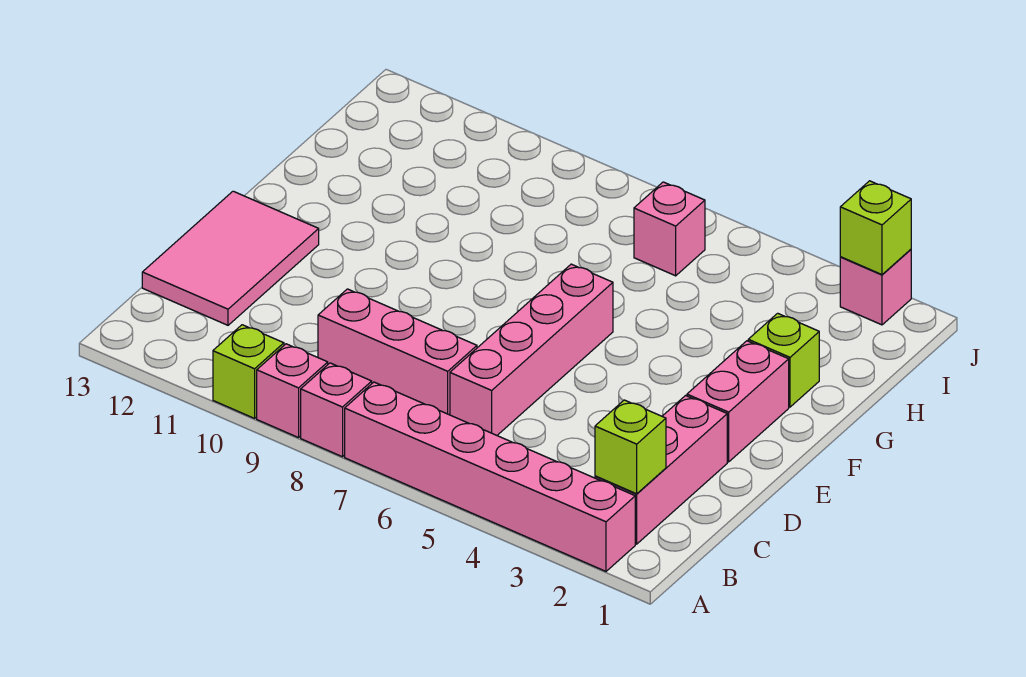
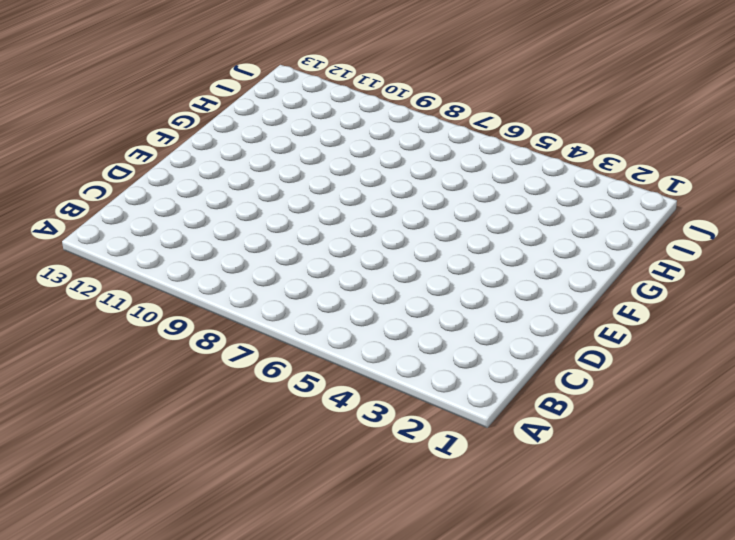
none -> pink 1x6 brick [345,382,635,571]
none -> pink 1x1 brick [301,363,372,457]
none -> pink 1x1 brick [257,344,328,438]

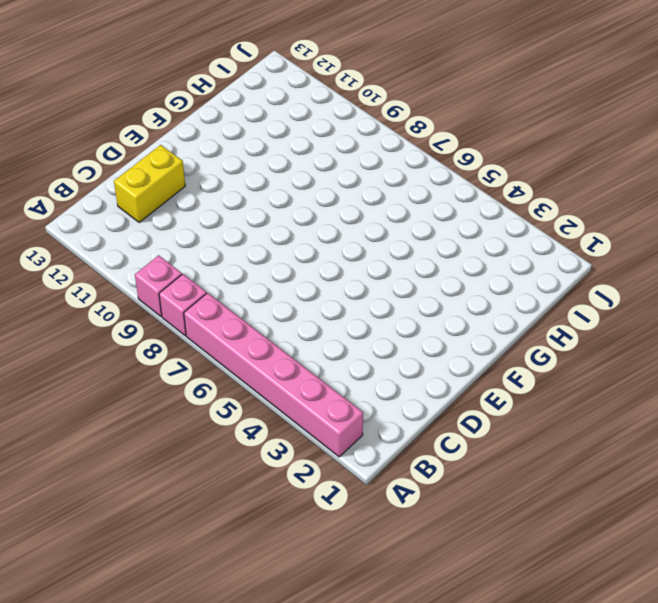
yellow 1x2 brick [114,145,185,222] -> pink 2x3 tile [142,191,319,325]
none -> lime 1x1 brick [213,325,284,418]
none -> pink 1x3 brick [595,396,727,544]
none -> pink 1x4 brick [450,264,613,435]

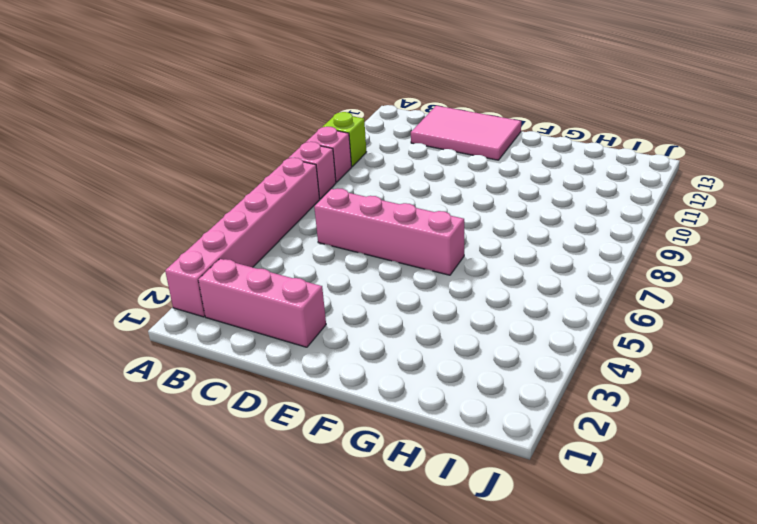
none -> pink 1x3 brick [318,289,477,415]
none -> pink 1x2 brick [687,341,789,462]
none -> lime 1x1 brick [748,313,819,407]

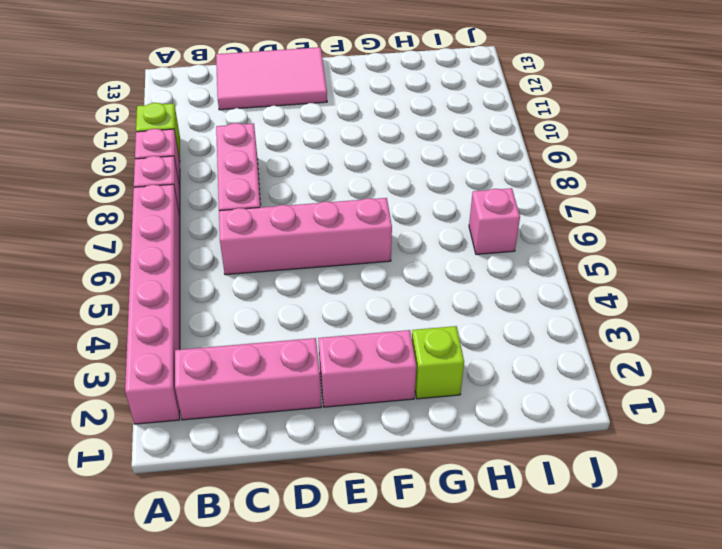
none -> pink 1x1 brick [840,249,911,325]
none -> lime 1x1 brick [595,400,666,494]
none -> lime 1x1 brick [840,181,911,275]

